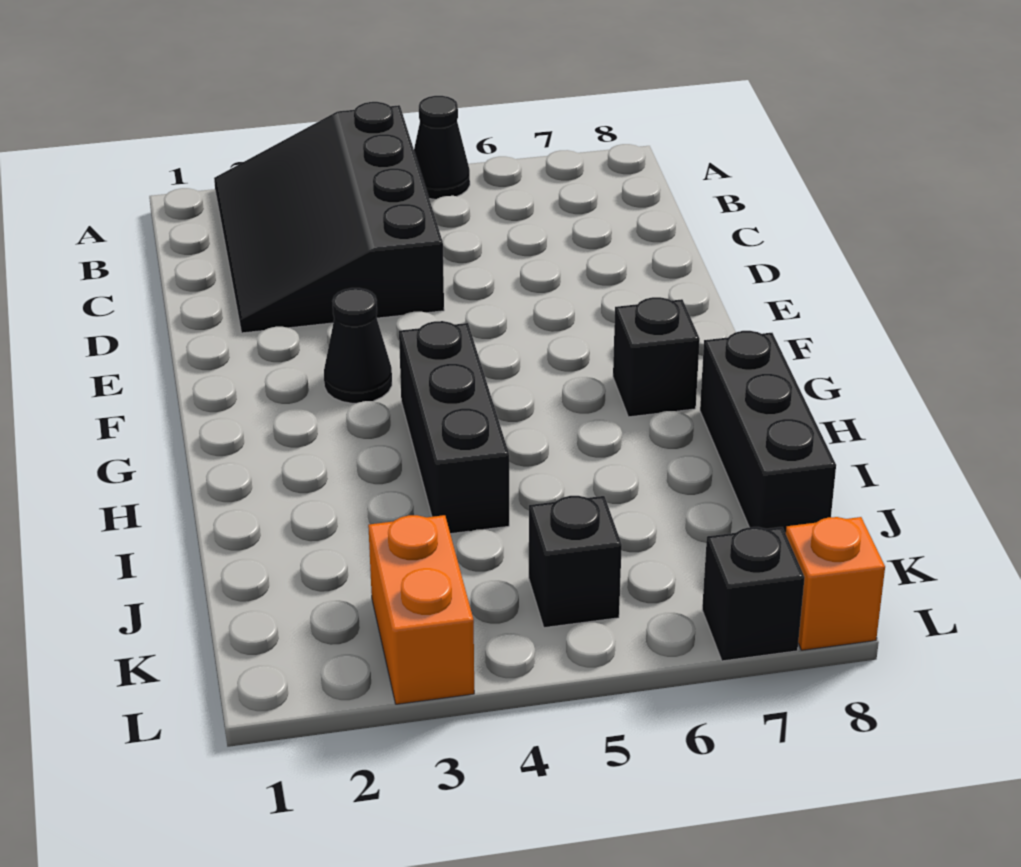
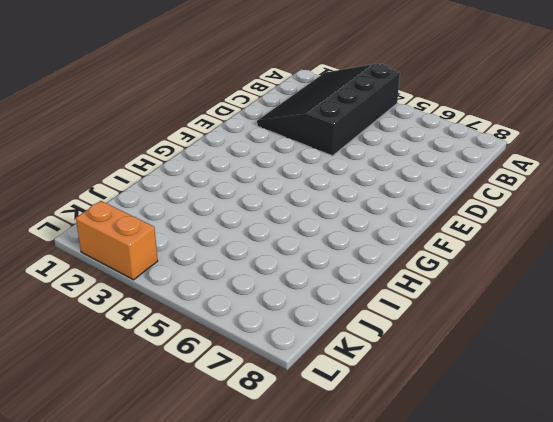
orange 1x2 brick [76,201,158,280] -> orange 1x2 brick turned to [368,515,474,704]
none -> black 1x1 cone [414,96,470,199]
none -> black 1x1 cone [324,288,392,403]

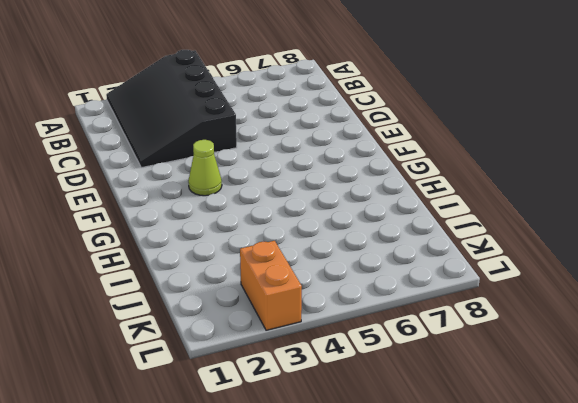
lime 1x1 cone [188,140,222,196] -> black 1x1 cone [324,288,392,403]
none -> black 1x1 cone [414,96,470,199]
none -> black 1x3 brick [399,321,509,534]

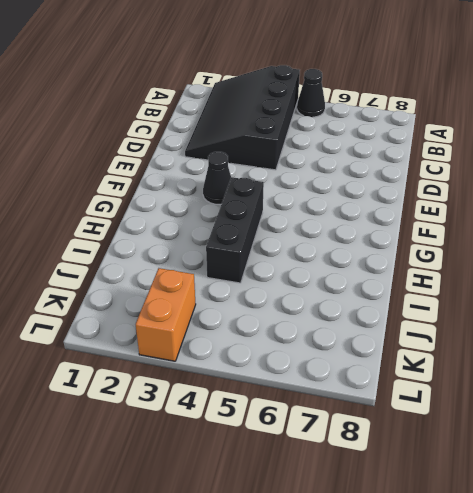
none -> black 1x1 brick [613,297,700,417]
none -> black 1x3 brick [700,331,836,533]

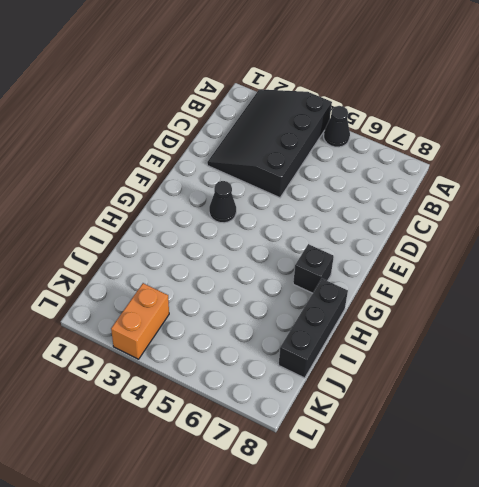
none -> black 1x3 brick [399,321,509,534]
none -> black 1x1 brick [529,496,622,628]

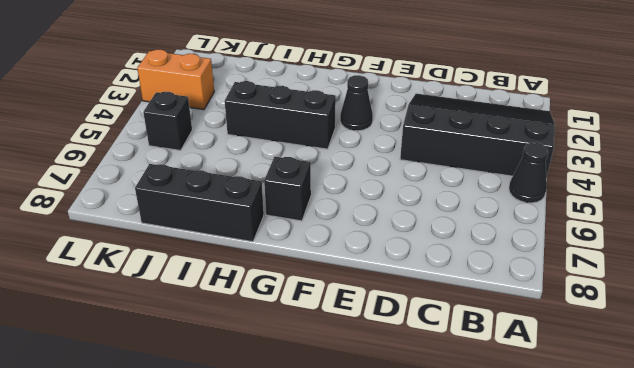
none -> black 1x1 brick [702,527,805,661]
none -> orange 1x1 brick [786,517,885,650]

